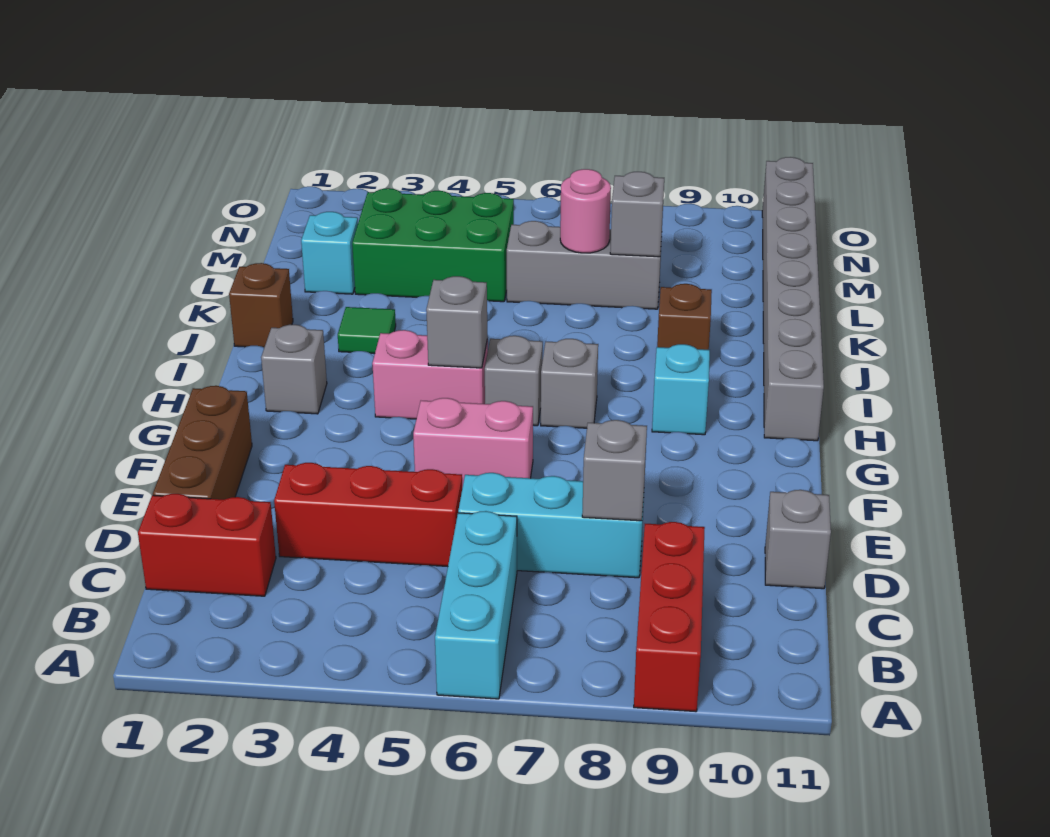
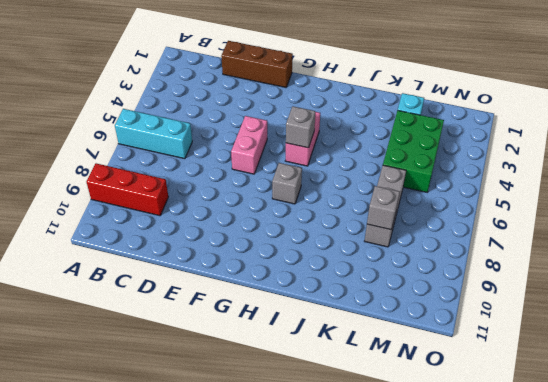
none -> red 1x2 brick [138,494,276,596]
none -> red 1x3 brick [274,463,462,566]
none -> cyan 1x3 brick [458,473,644,578]

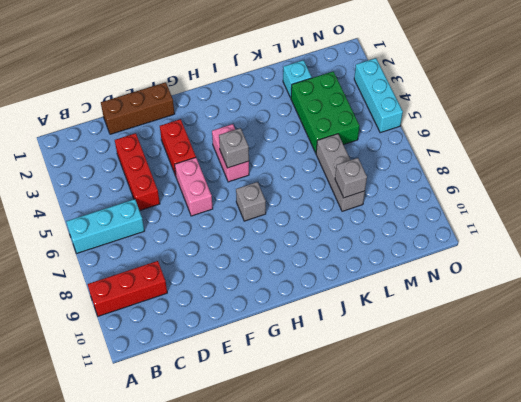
red 1x2 brick [160,119,196,176] -> red 1x2 brick moved to [138,494,276,596]
cyan 1x3 brick [354,58,403,133] -> cyan 1x3 brick moved to [458,473,644,578]
none -> grey 1x1 brick [765,490,831,589]
none -> grey 1x1 brick [261,325,327,414]
none -> grey 1x1 brick [485,336,543,426]

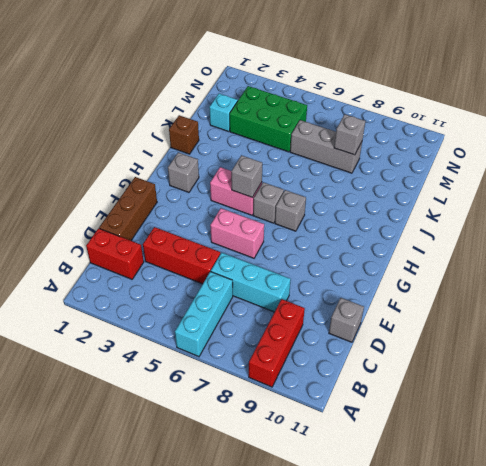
none -> cyan 1x1 brick [652,344,710,435]
none -> grey 1x8 brick [762,157,824,441]
none -> green 1x1 tile [338,307,396,354]

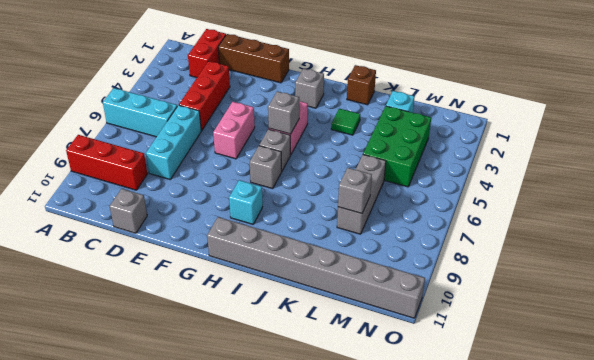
none -> brown 1x1 brick [657,284,712,350]
none -> grey 1x1 brick [582,420,647,521]
none -> pink 1x1 round brick [560,169,611,253]

